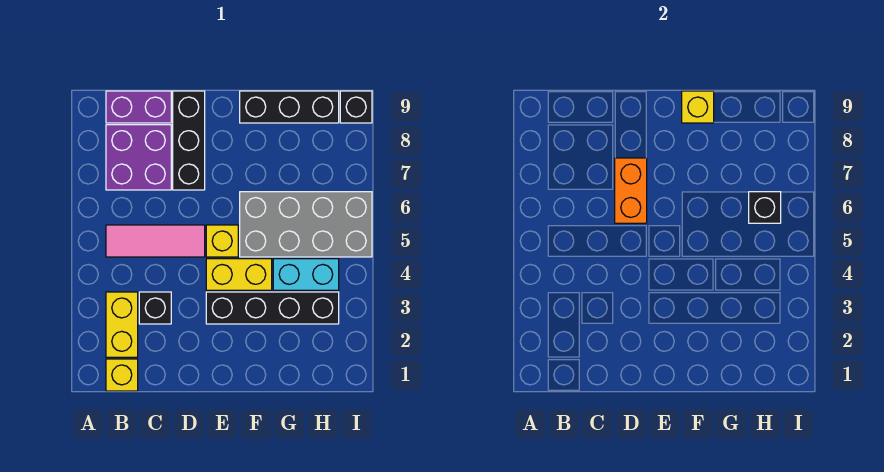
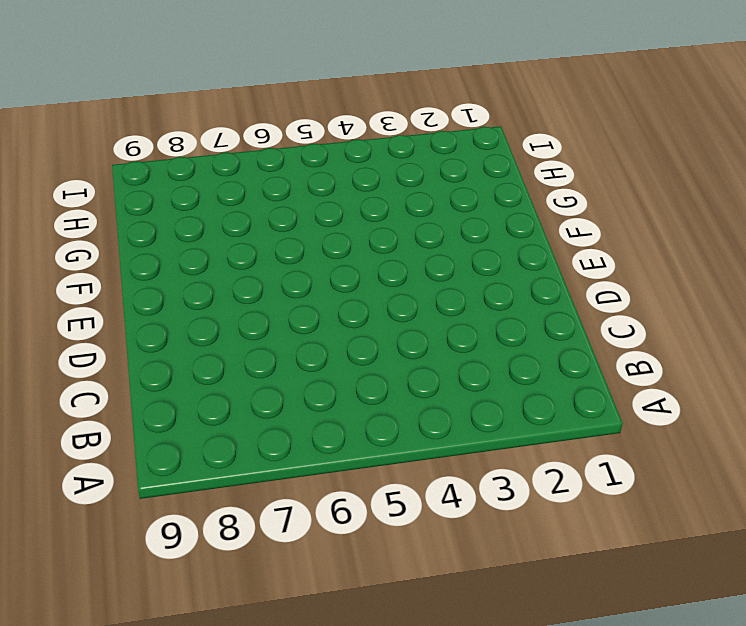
none -> yellow 1x1 brick [106,359,138,391]
none -> yellow 1x2 brick [106,292,138,357]
none -> pink 1x3 tile [106,225,205,257]

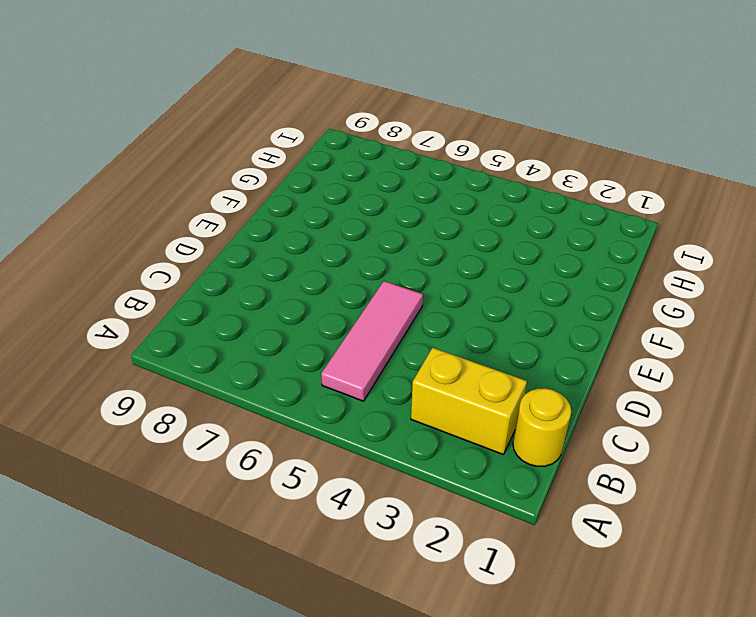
yellow 1x1 round brick [513,388,571,466] -> yellow 1x1 brick [106,359,138,391]
none -> purple 2x2 brick [106,125,171,190]
none -> purple 1x2 brick [106,91,171,123]
none -> black 1x1 brick [139,292,171,324]

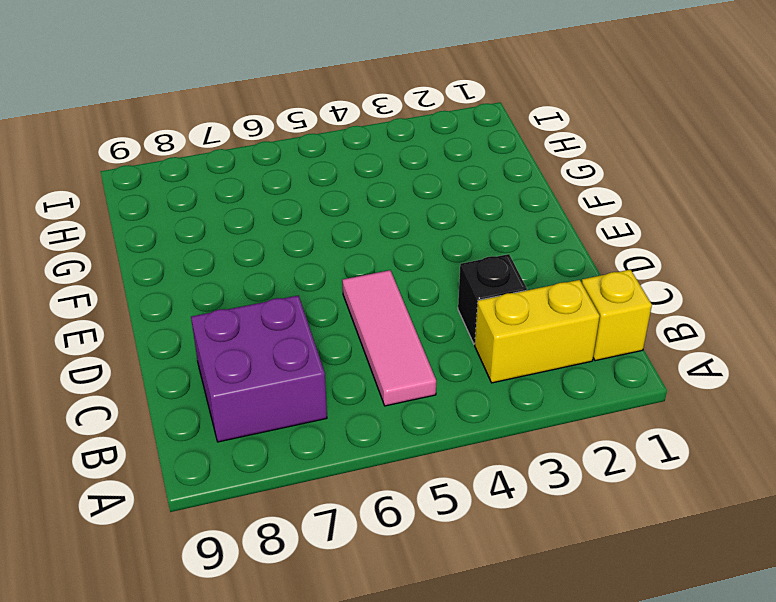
none -> purple 1x2 brick [106,91,171,123]
none -> black 1x3 brick [173,91,205,190]
none -> black 1x4 brick [206,292,339,324]

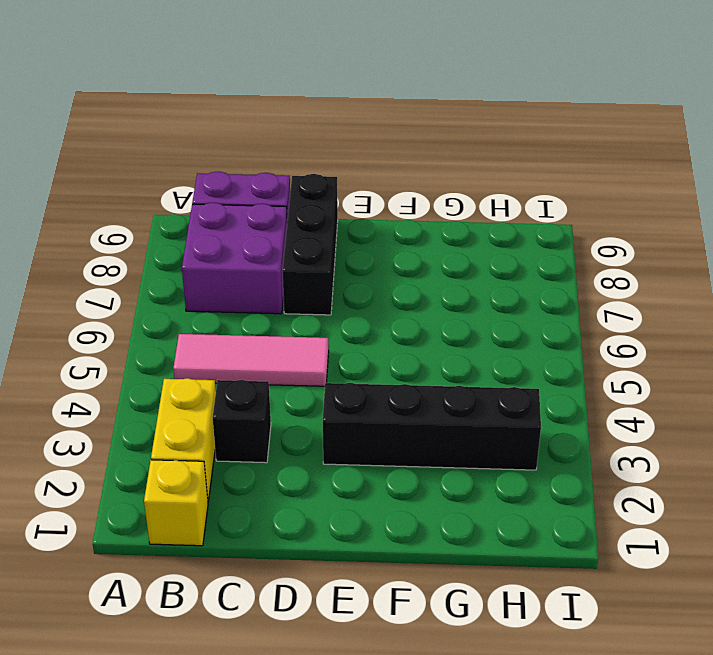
none -> yellow 1x2 brick [206,259,272,290]
none -> yellow 1x1 brick [206,225,238,257]
none -> grey 2x4 brick [240,192,372,257]

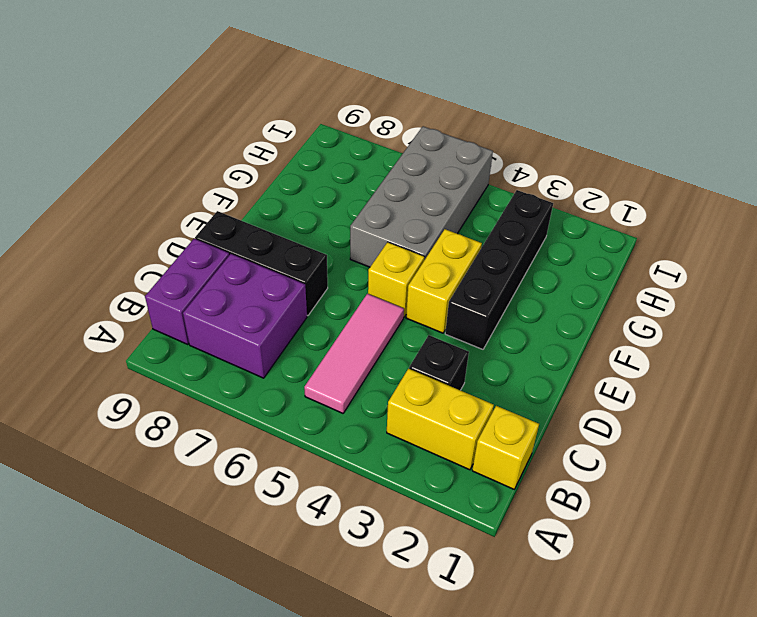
none -> black 1x3 brick [240,91,339,123]
none -> cyan 1x2 brick [273,259,339,290]
none -> black 1x1 brick [340,91,372,123]

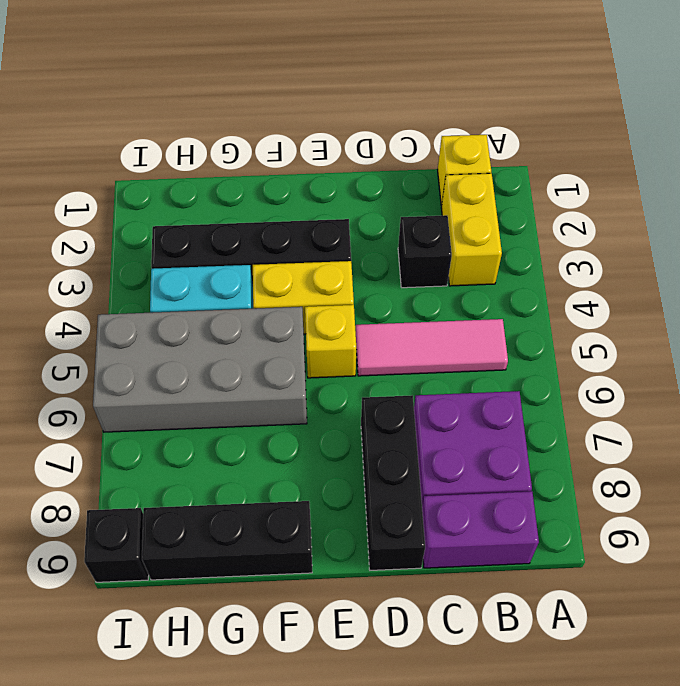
none -> orange 1x2 brick [615,158,647,223]
none -> yellow 1x1 brick [682,91,714,123]
none -> black 1x1 brick [749,192,781,223]

